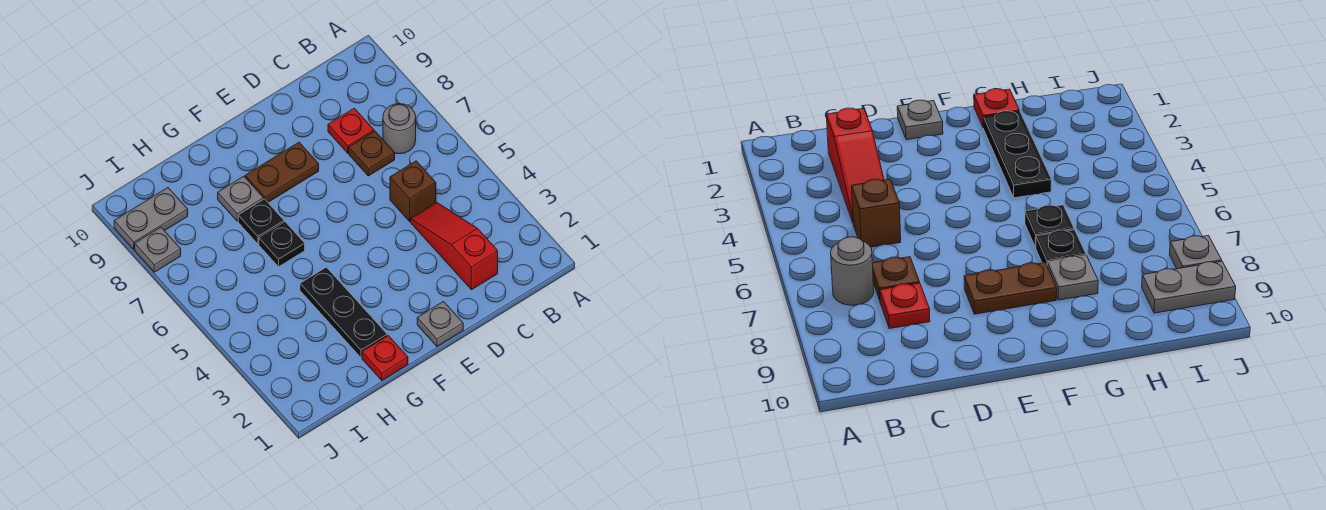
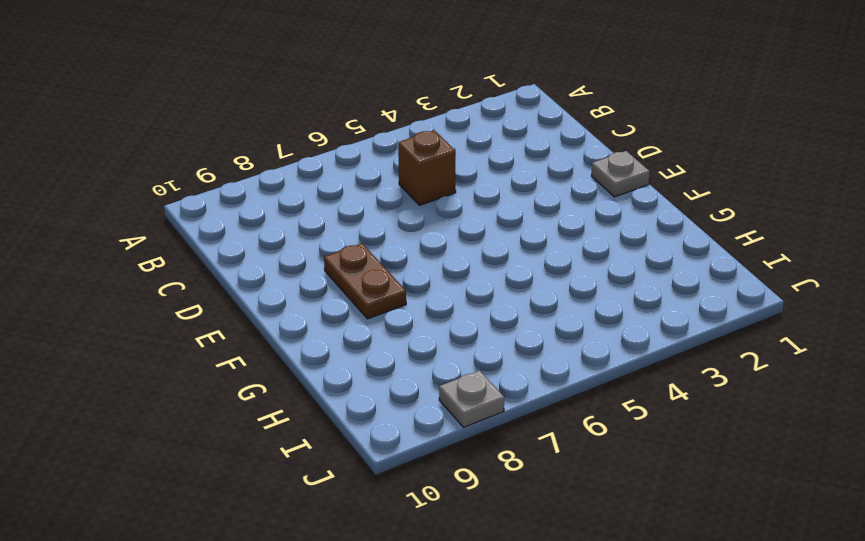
none -> grey 1x1 round brick [383,104,416,154]
none -> red 1x3 slope [411,203,498,290]
none -> brown 1x1 plate [349,131,395,176]

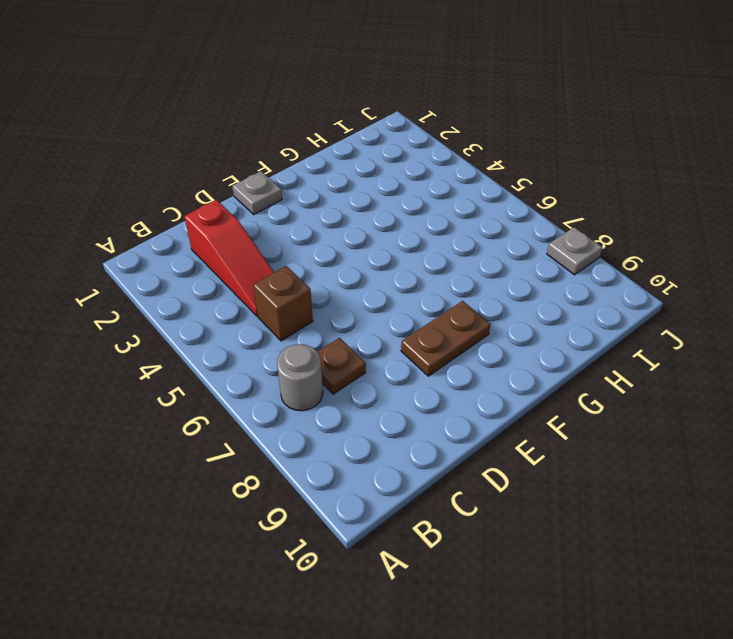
none -> red 1x1 plate [328,108,374,153]
none -> red 1x1 plate [362,336,408,380]
none -> black 1x3 plate [300,267,387,358]

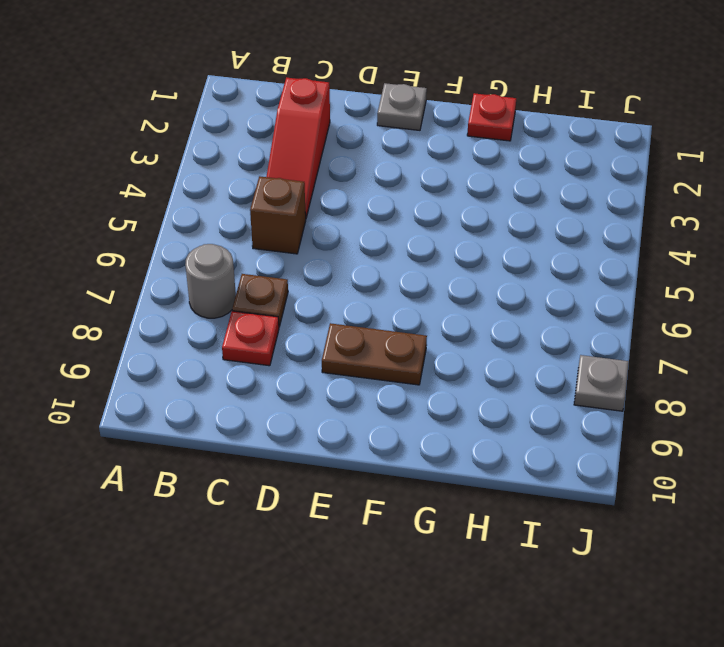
none -> black 1x3 plate [300,267,387,358]
none -> black 1x1 plate [259,222,305,267]
none -> black 1x1 plate [238,199,284,244]

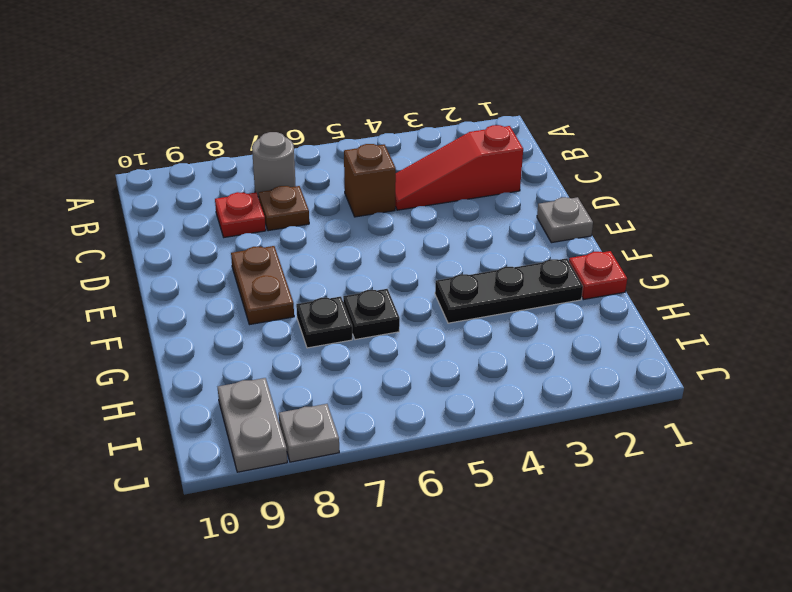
none -> grey 1x1 plate [218,176,264,221]

